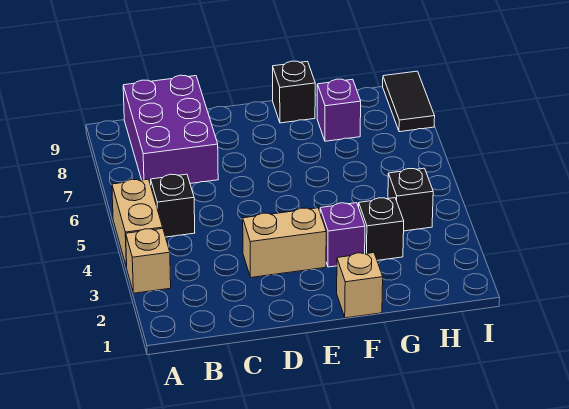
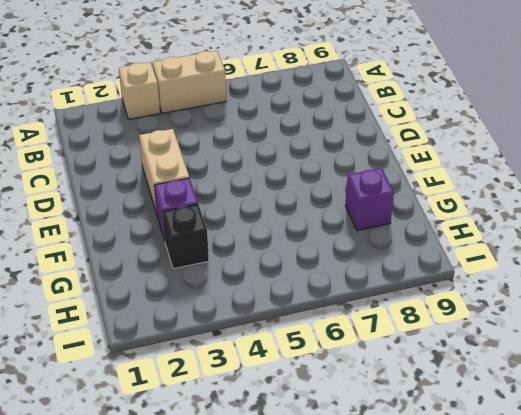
none -> black 1x1 brick [151,174,195,237]
none -> purple 2x3 brick [123,75,218,185]
none -> tan 1x1 brick [337,253,383,318]

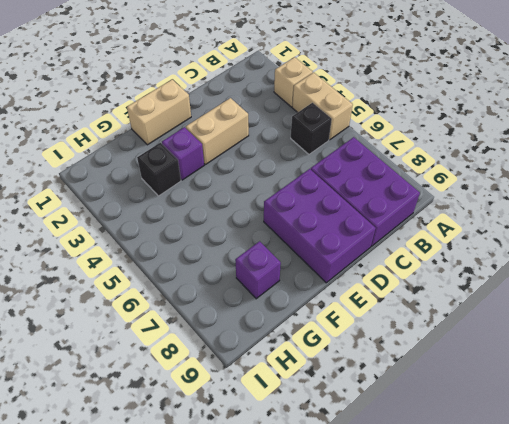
purple 2x3 brick [264,169,376,283] -> none
tan 1x2 brick [127,79,191,145] -> tan 1x1 brick [337,253,383,318]
none -> black 1x1 brick [273,61,315,123]
none -> black 1x1 brick [388,168,433,231]
none -> black 1x2 tile [383,71,435,132]

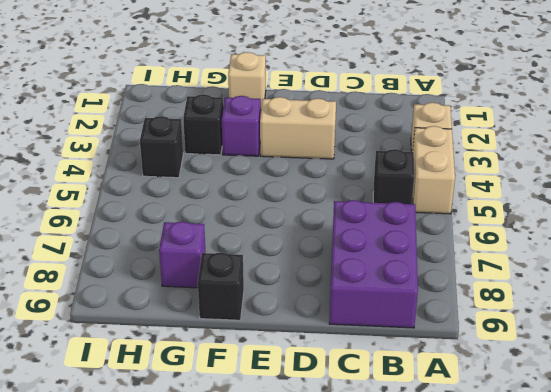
none -> black 1x2 tile [383,71,435,132]

